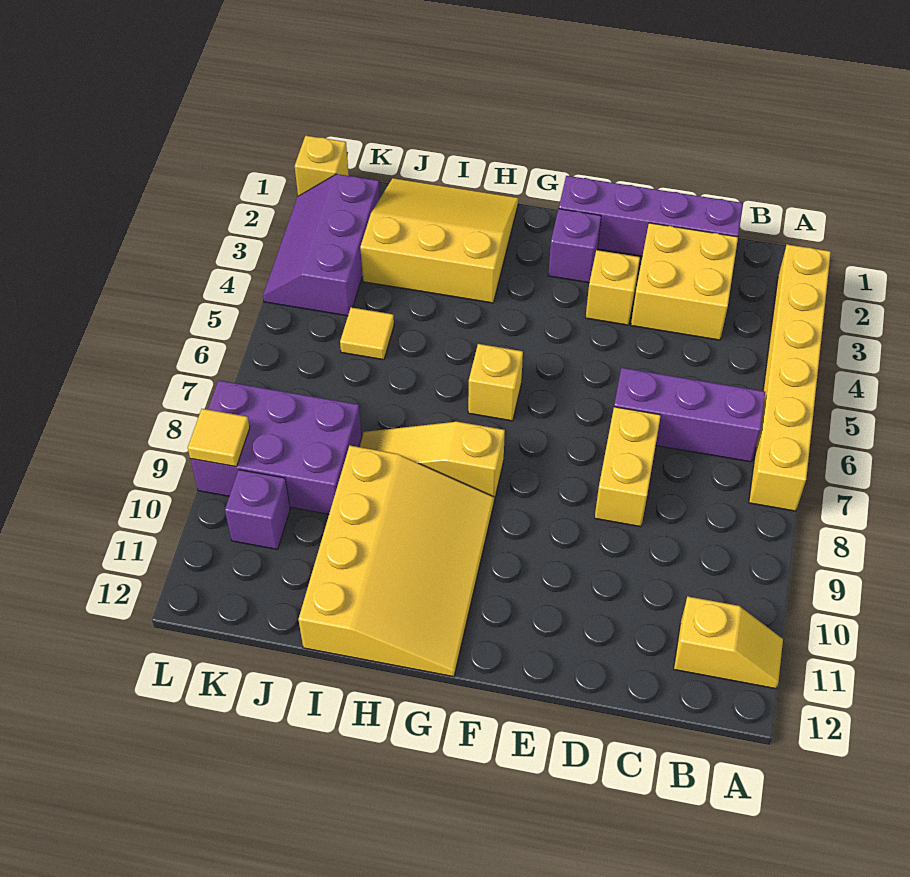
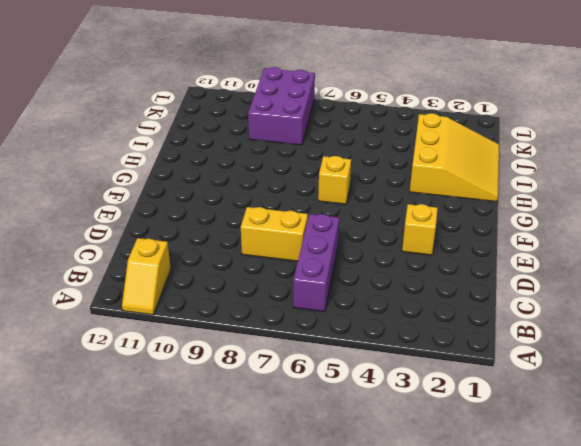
none -> yellow 1x6 brick [749,245,831,511]
none -> purple 1x4 brick [559,176,743,256]
none -> yellow 2x2 brick [631,223,738,340]

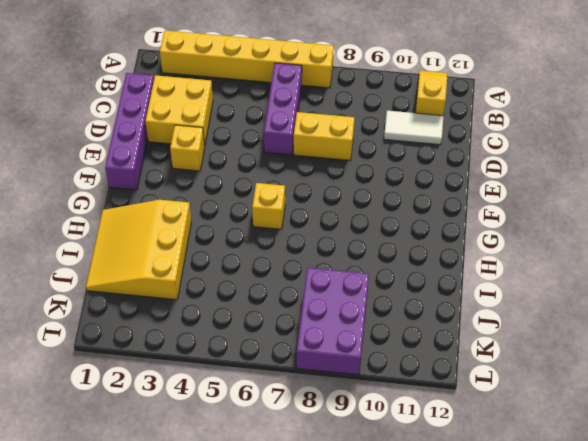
white 1x2 tile [384,111,443,145] -> none
none -> purple 1x1 brick [548,209,601,283]
none -> yellow 1x3 slope [359,422,505,500]
none -> yellow 3x4 slope [298,446,494,677]

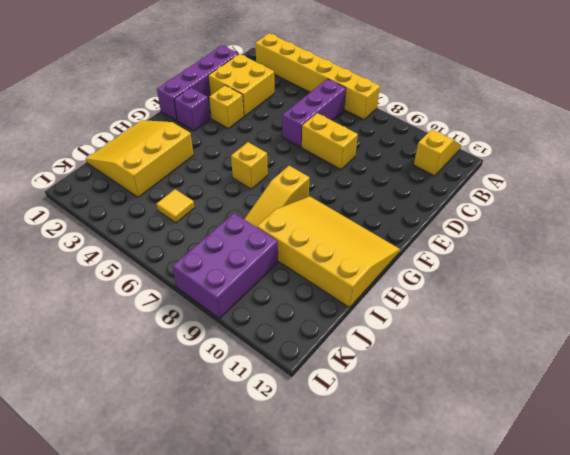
none -> purple 2x3 slope [263,174,380,316]
none -> purple 1x1 brick [225,470,290,549]
none -> yellow 1x1 brick [295,136,349,196]

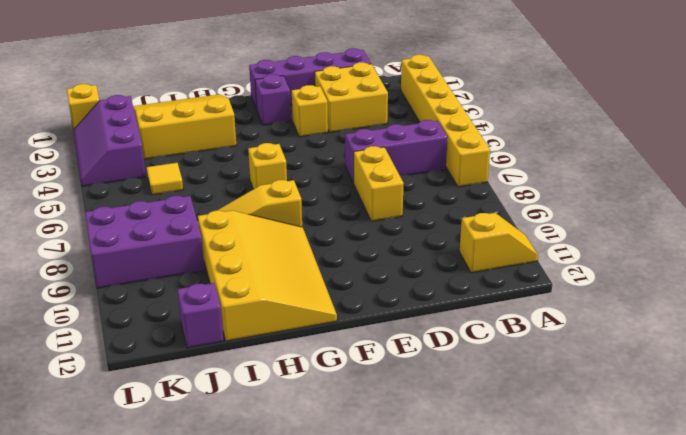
purple 1x1 brick [177,283,224,348] -> purple 1x1 brick moved to [225,470,290,549]
none -> yellow 1x1 tile [188,409,250,467]

